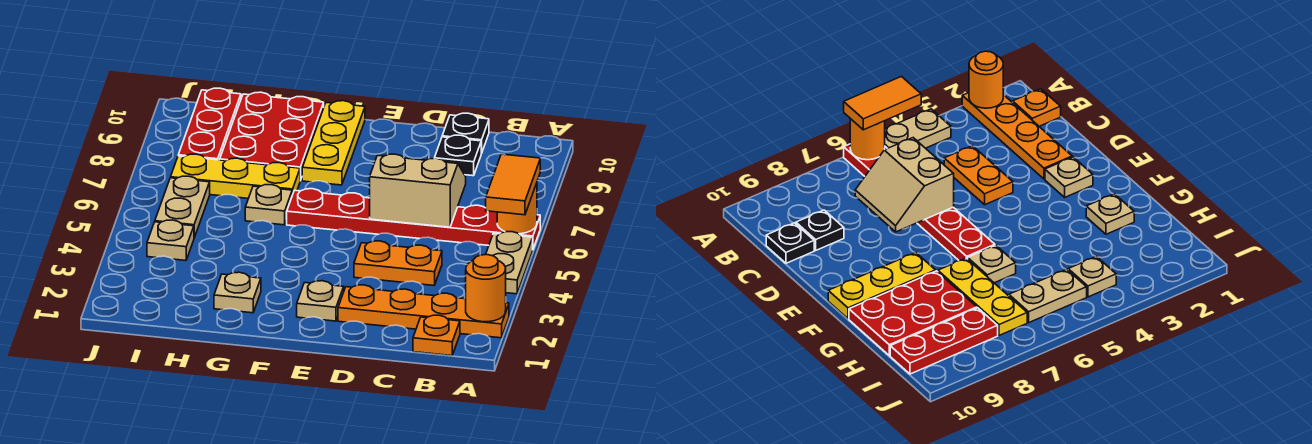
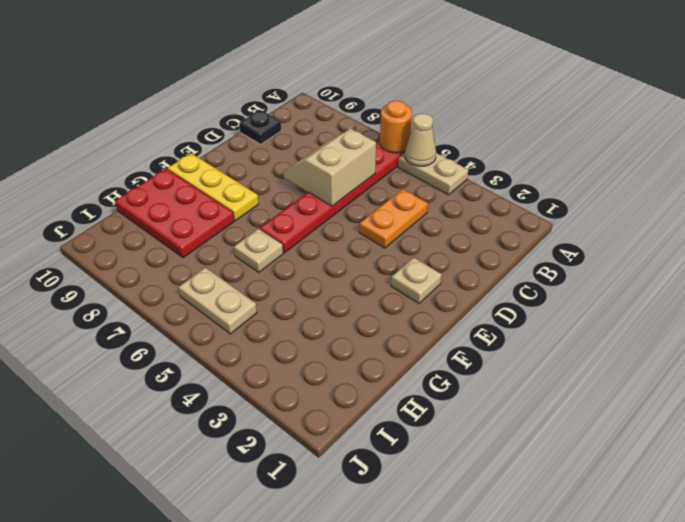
tan 1x1 cone [405,114,436,166] -> none
none -> orange 1x4 plate [338,285,509,338]
none -> orange 1x1 plate [413,315,460,356]
none -> black 1x1 plate [435,135,481,176]

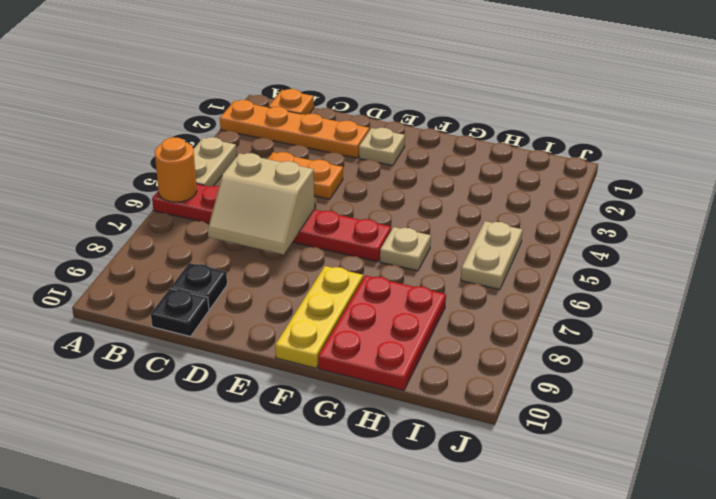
none -> tan 1x1 plate [214,272,261,313]
none -> yellow 1x3 plate [171,154,300,198]
none -> tan 1x1 plate [147,220,194,260]

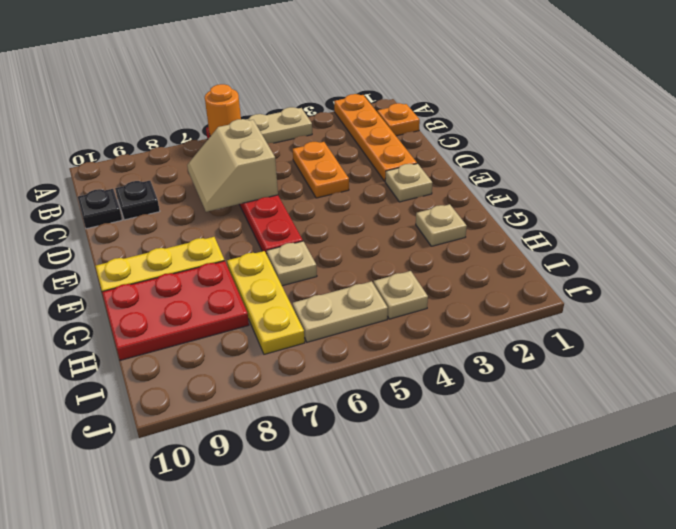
none -> red 1x3 plate [178,88,241,160]
none -> orange 1x1 round brick [466,255,506,322]
none -> orange 1x2 tile [486,154,540,215]

